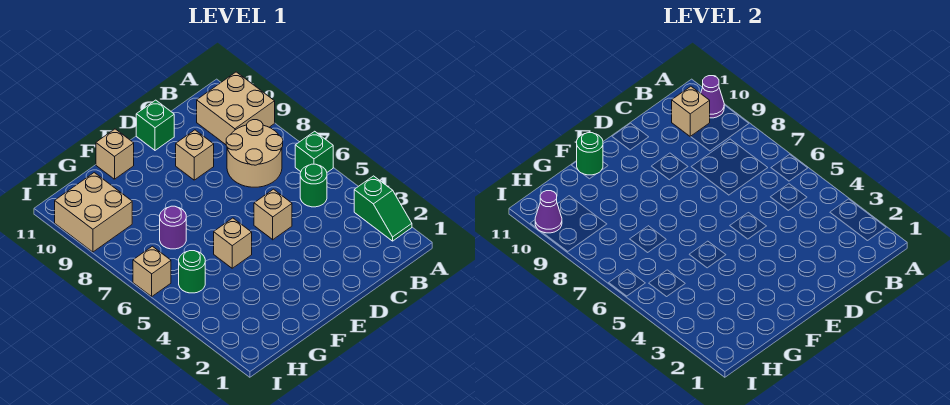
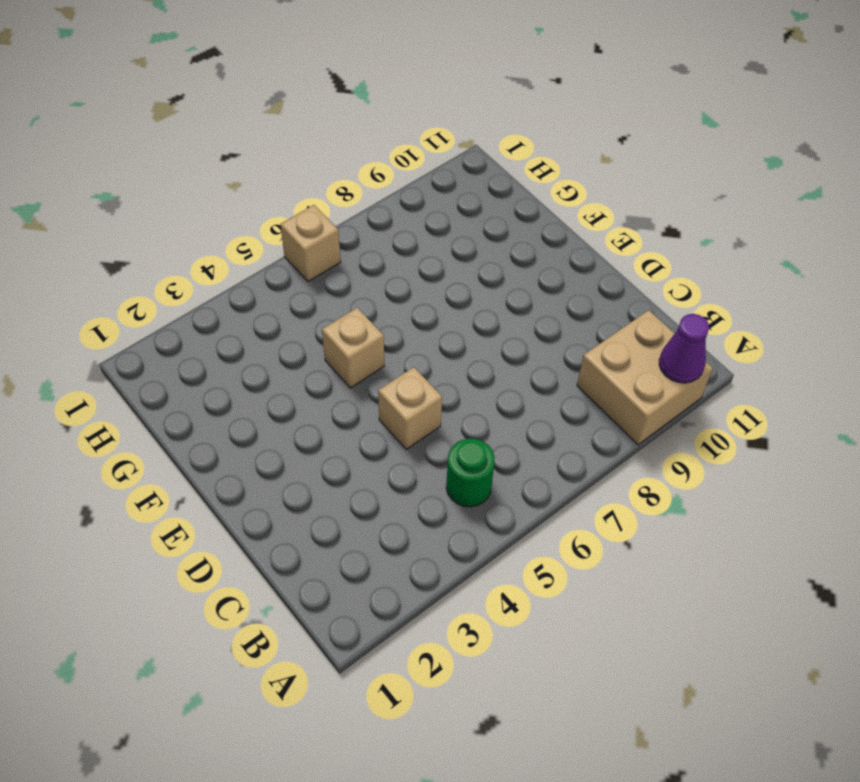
none -> green 1x2 slope [354,176,412,241]
none -> green 1x1 brick [295,131,333,172]
none -> tan 2x2 round brick [226,120,283,187]

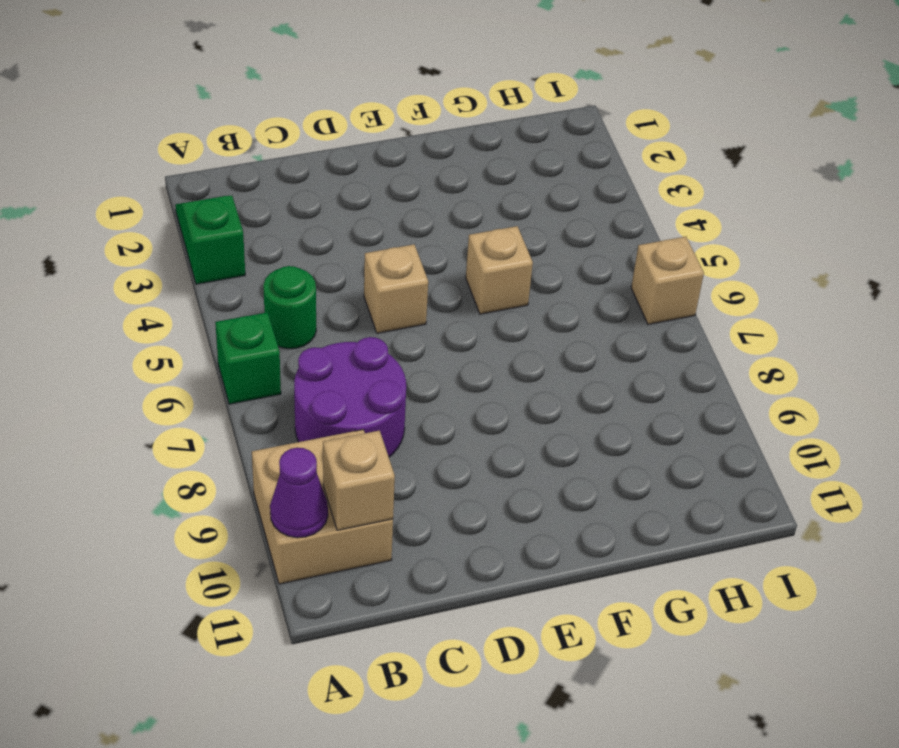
purple 2x2 round brick [294,337,406,457] -> tan 2x2 round brick [226,120,283,187]
none -> tan 1x1 brick [176,130,214,180]
none -> green 1x1 brick [136,100,174,150]
none -> tan 1x1 brick [96,129,134,179]

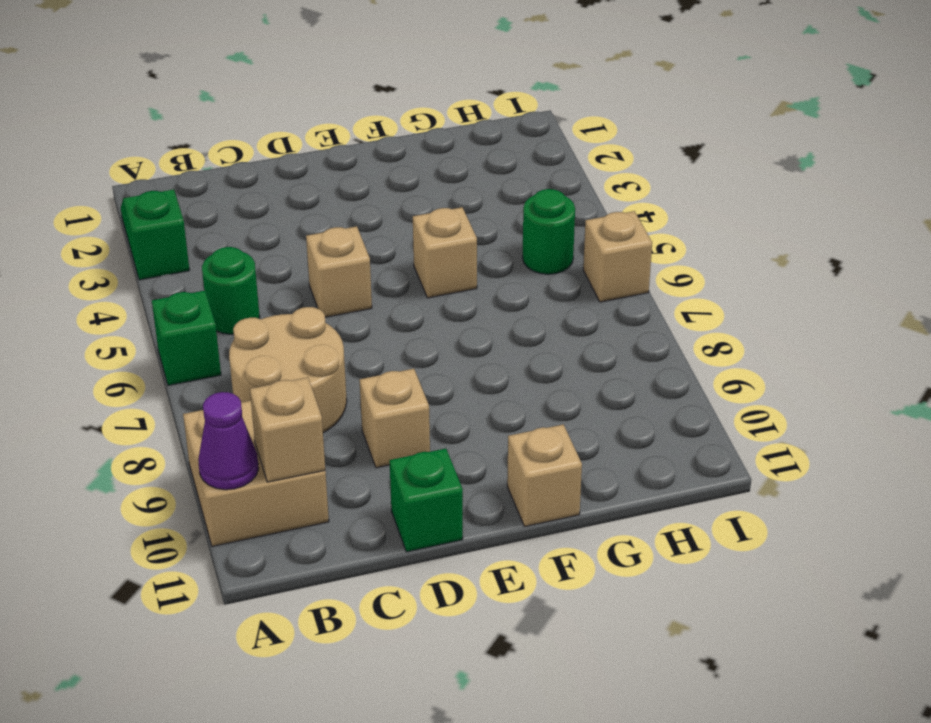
none -> purple 1x1 round brick [160,206,186,249]
none -> tan 2x2 brick [55,173,132,252]
none -> green 1x1 round brick [577,133,603,175]

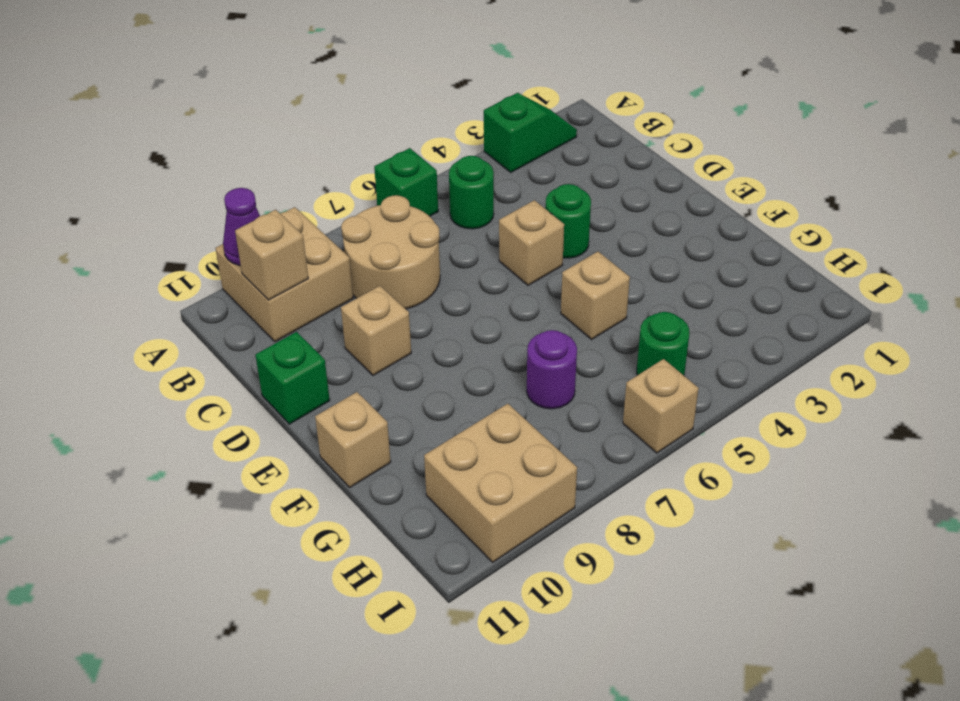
green 1x1 round brick [545,184,591,258] -> green 1x1 round brick moved to [577,133,603,175]
none -> purple 1x1 cone [535,191,562,233]

